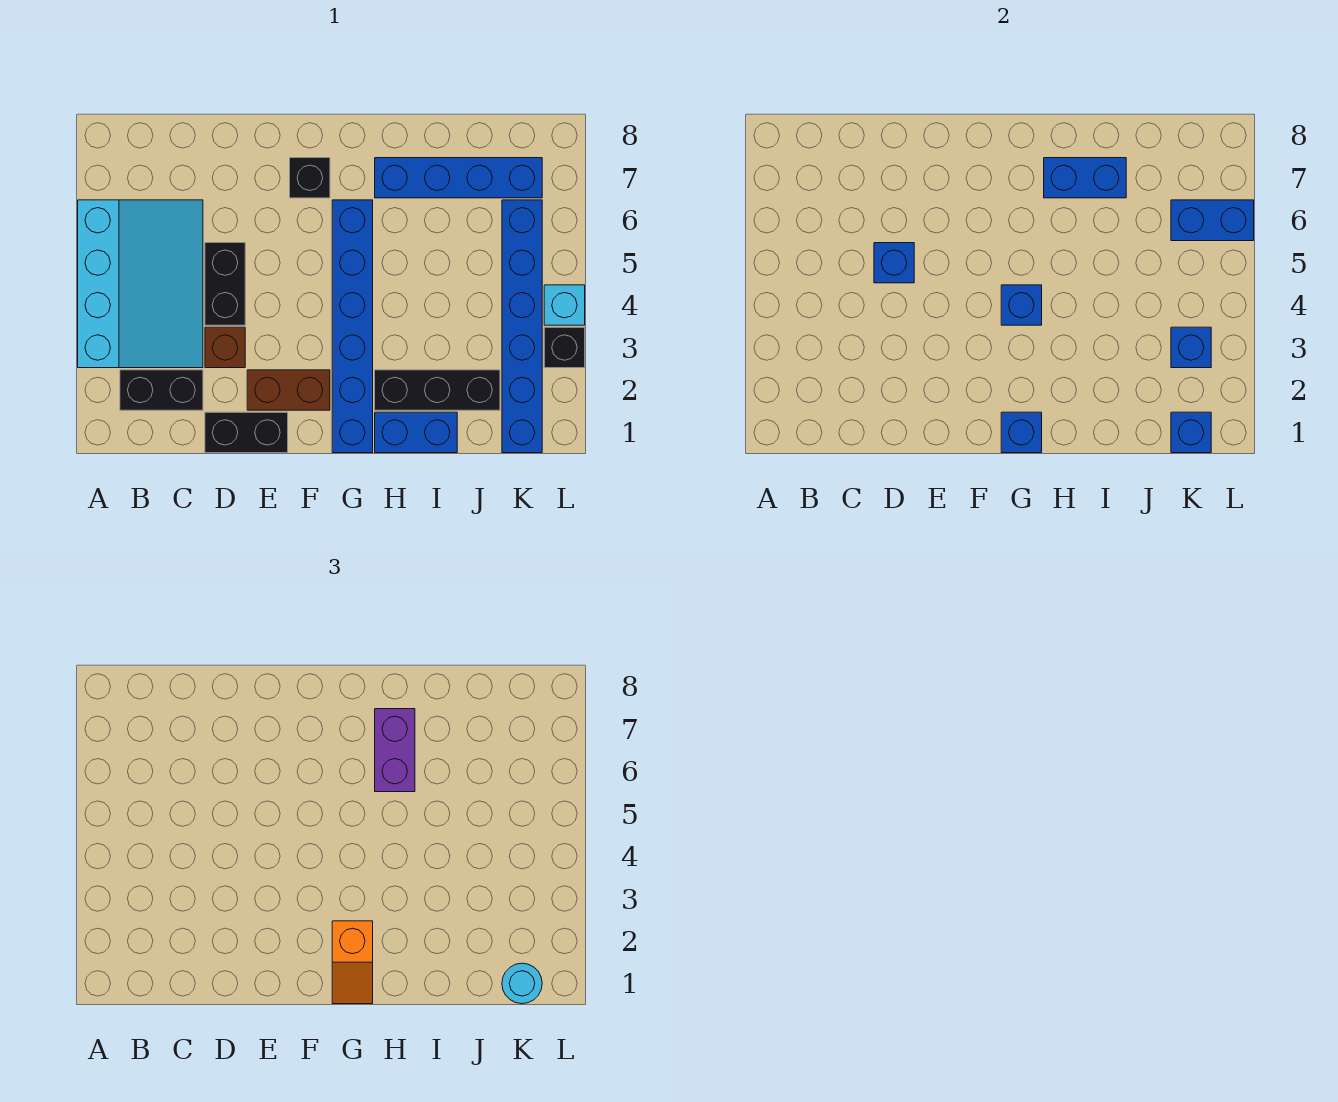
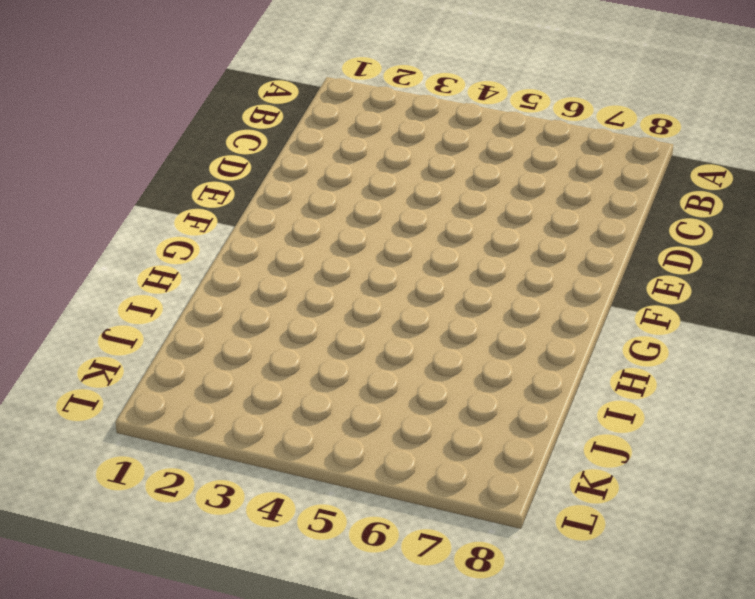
none -> cyan 3x4 slope [78,200,203,368]
none -> black 1x2 brick [120,370,203,410]
none -> black 1x2 brick [205,412,288,453]

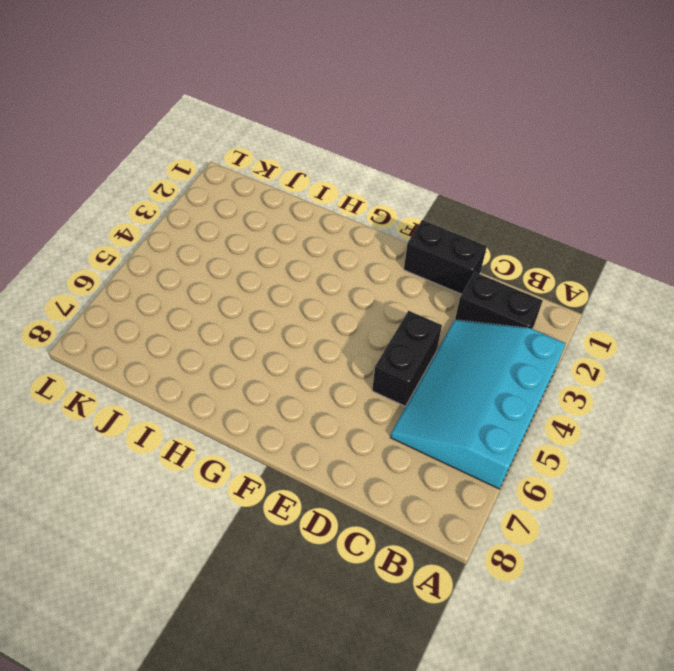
none -> brown 1x1 brick [205,327,245,368]
none -> brown 1x2 brick [247,370,330,410]
none -> black 1x1 brick [290,158,330,198]

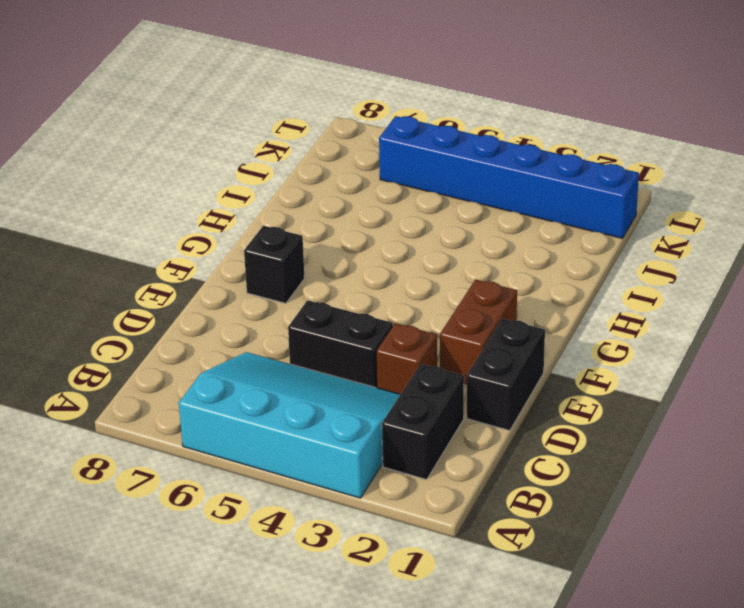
none -> blue 1x6 brick [332,200,373,453]
none -> blue 1x2 brick [375,412,457,453]
none -> black 1x3 brick [375,370,500,410]

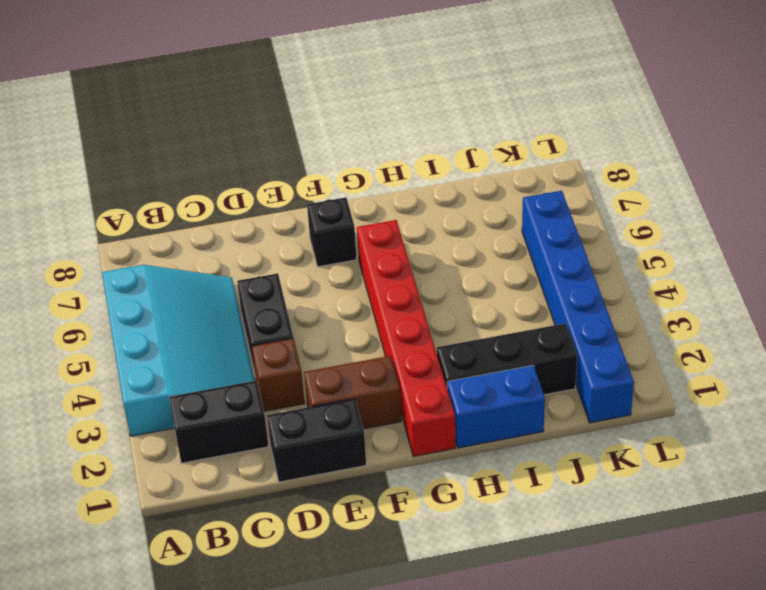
red 1x6 brick [357,220,455,457] -> blue 1x6 brick [332,200,373,453]
none -> blue 1x4 brick [375,158,542,198]
none -> black 1x1 brick [544,327,585,368]
none -> cyan 1x1 brick [544,285,585,325]

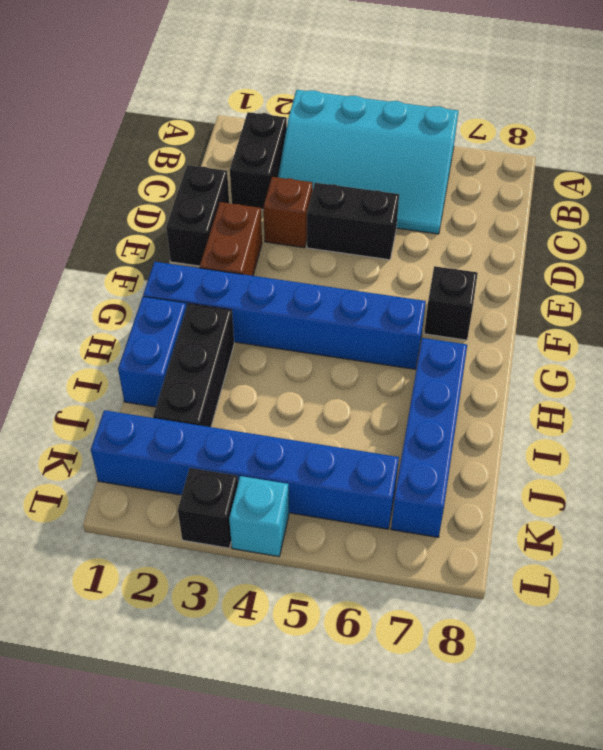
none -> blue 1x1 brick [874,243,914,283]
none -> blue 1x1 brick [1001,412,1042,453]
none -> blue 1x1 brick [1001,285,1042,325]

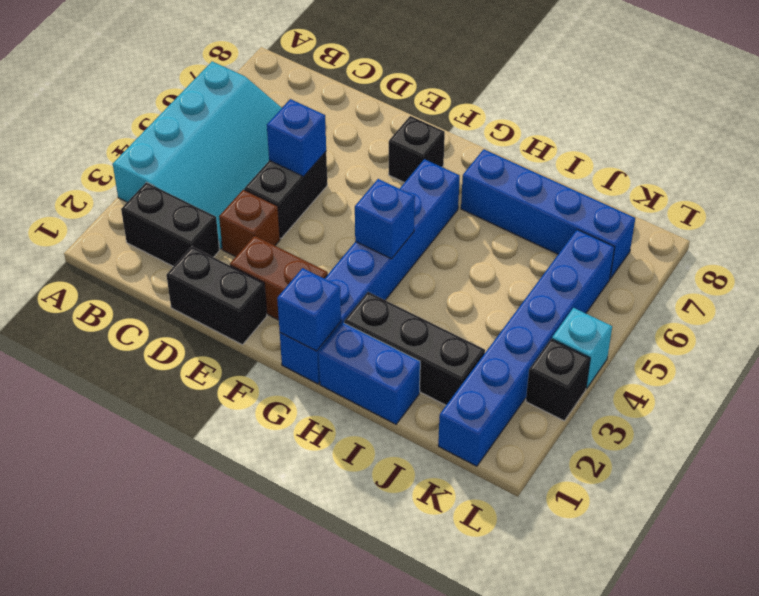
none -> blue 1x2 brick [1044,158,1126,198]
none -> blue 1x1 brick [1171,412,1211,453]
none -> blue 1x1 brick [1171,327,1211,368]

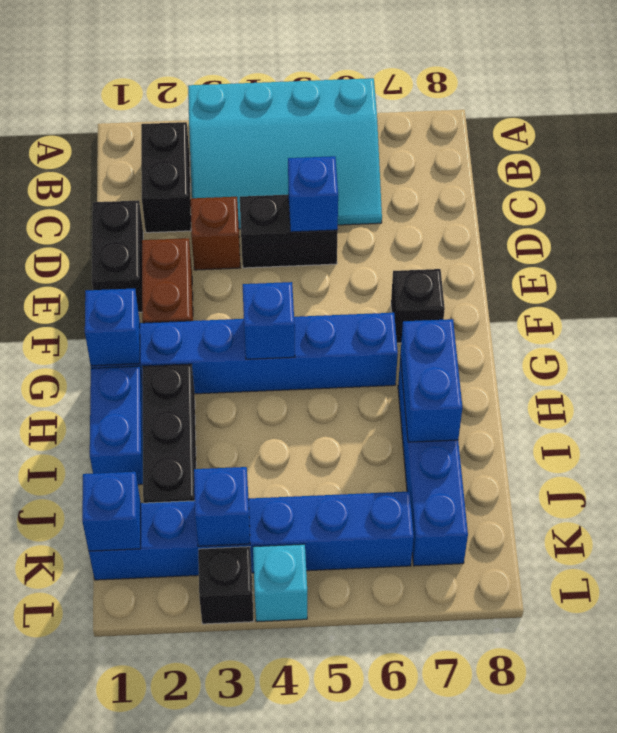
none -> blue 1x2 brick [1171,200,1254,241]
none -> orange 1x2 slope [332,921,373,1004]
none -> purple 1x2 brick [375,709,415,792]

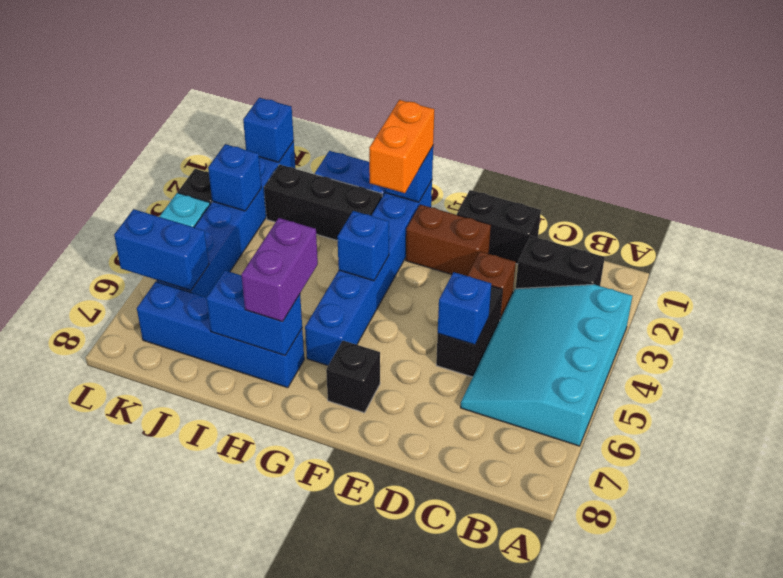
orange 1x2 brick [369,100,434,193] -> orange 1x2 slope [332,921,373,1004]
none -> cyan 1x1 round brick [502,963,542,1004]

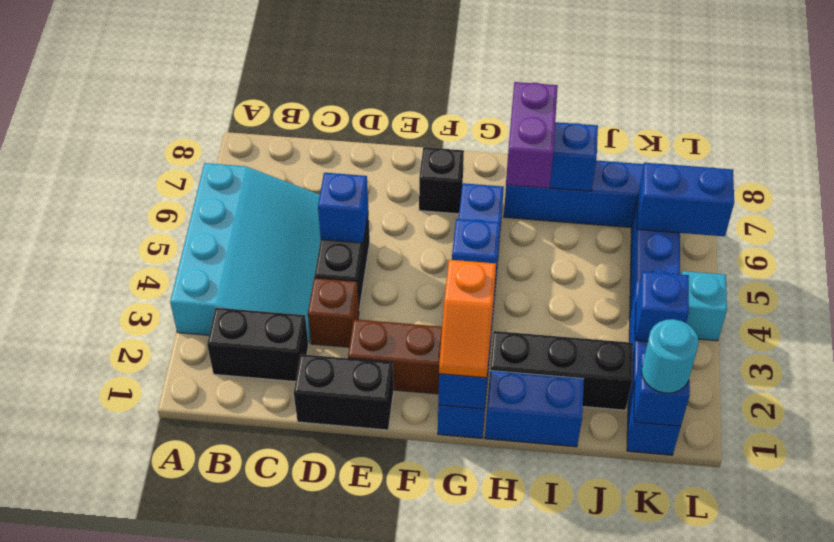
none -> black 1x1 brick [544,327,585,368]

